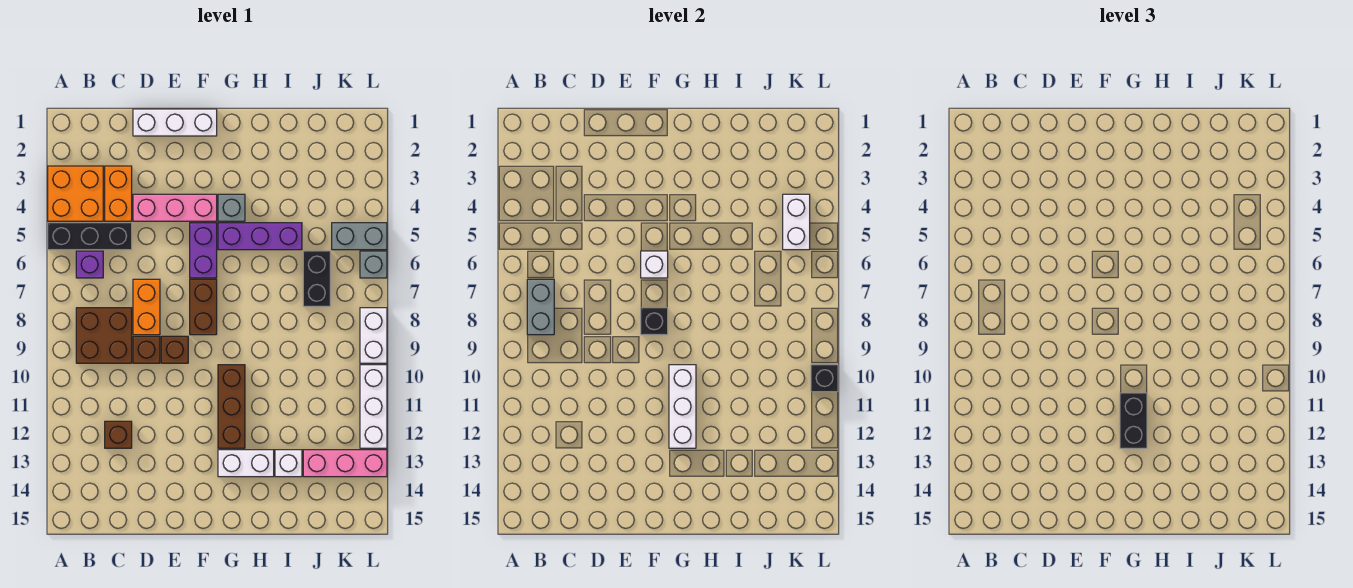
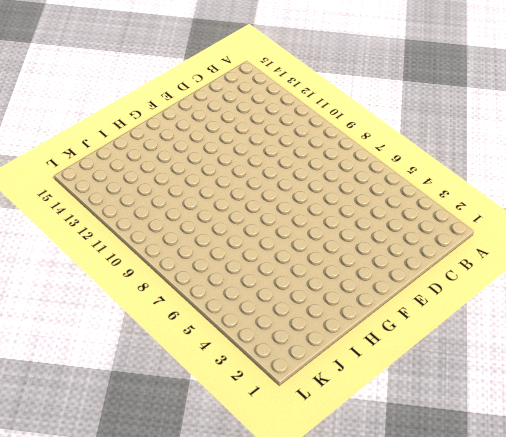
none -> orange 2x2 brick [48,166,103,221]
none -> black 1x3 brick [48,223,132,250]
none -> purple 1x1 brick [76,251,103,278]
none -> brown 2x2 brick [76,308,132,363]

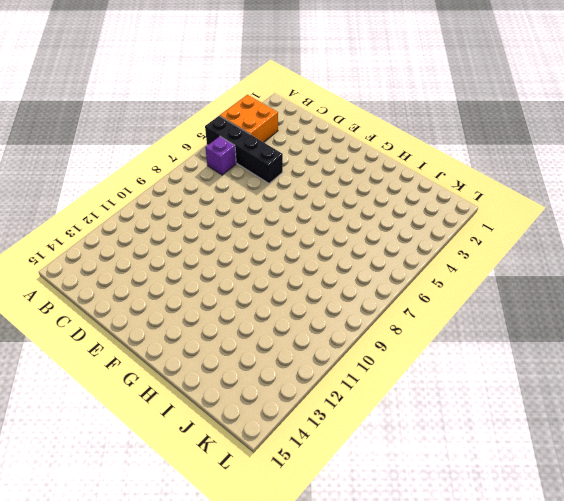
black 1x4 brick [205,116,283,183] -> black 1x3 brick [48,223,132,250]
none -> brown 2x2 brick [76,308,132,363]
none -> orange 1x2 brick [105,166,132,221]
none -> brown 1x1 brick [105,421,132,448]
none -> white 1x3 brick [133,109,217,136]

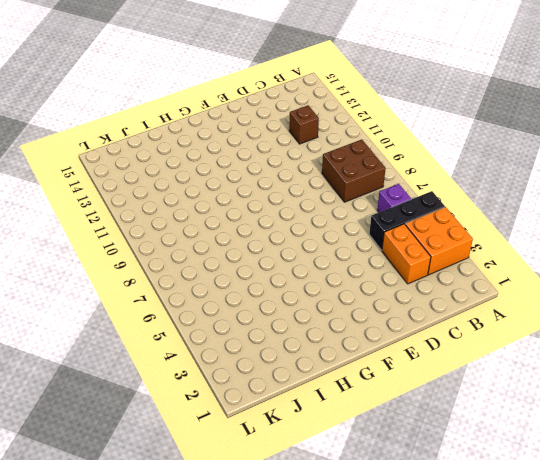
none -> white 1x3 brick [133,109,217,136]
none -> pink 1x3 brick [133,194,217,221]
none -> orange 1x2 brick [133,279,160,335]
none -> brown 1x1 brick [133,336,160,363]

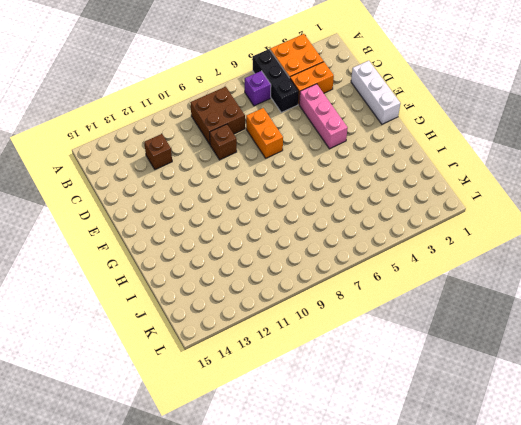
orange 1x2 brick [246,108,283,158] -> orange 1x2 brick turned to [133,279,160,335]
none -> brown 1x1 brick [161,336,188,363]
none -> purple 1x2 brick [190,223,217,278]
none -> brown 1x2 brick [190,279,217,335]
none -> grey 1x1 brick [218,194,245,221]

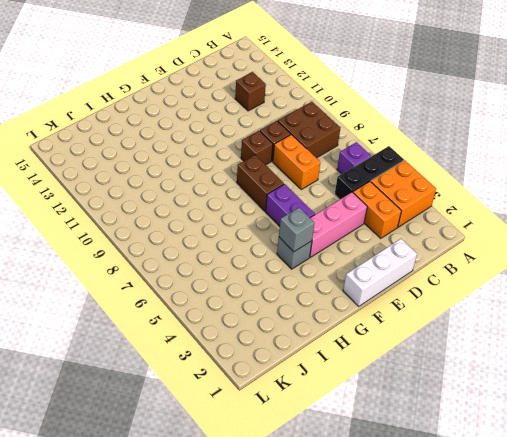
grey 1x1 brick [279,208,315,252] -> grey 1x1 brick moved to [360,251,387,278]
none -> purple 1x3 brick [218,223,302,250]
none -> brown 1x3 brick [218,365,245,448]
none -> white 1x2 brick [218,450,274,477]
none -> white 1x1 brick [275,450,302,477]

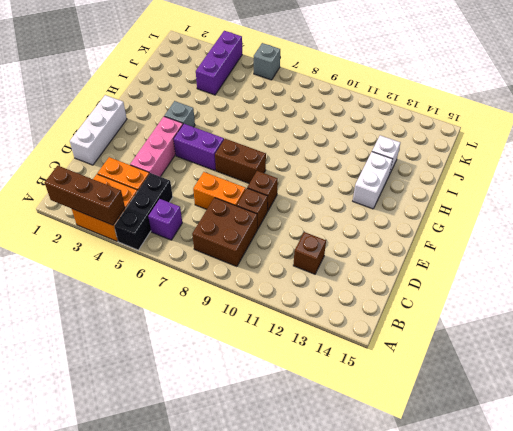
brown 1x3 brick [45,166,125,225] -> brown 1x3 brick moved to [218,365,245,448]
purple 1x3 brick [196,31,242,95] -> purple 1x3 brick moved to [218,223,302,250]
none -> black 1x2 brick [303,251,330,306]
none -> pink 1x3 brick [303,450,387,477]
none -> grey 1x2 brick [332,223,387,250]
none -> white 1x2 brick [360,308,387,363]

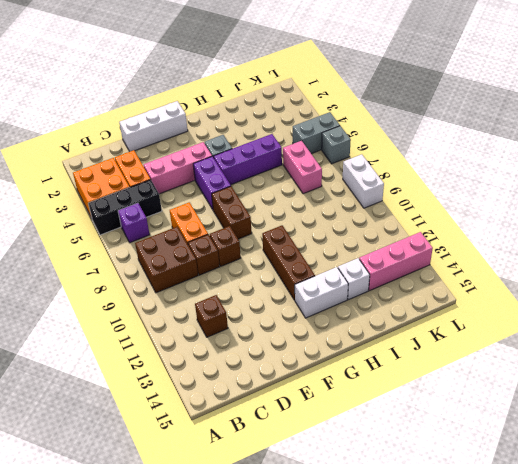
pink 1x2 brick [283,141,322,194] -> black 1x2 brick [303,251,330,306]
none -> white 1x3 brick [360,365,387,448]
none -> grey 1x2 brick [527,279,554,335]
none -> white 1x1 brick [641,251,668,278]
none -> black 1x1 brick [641,308,668,335]

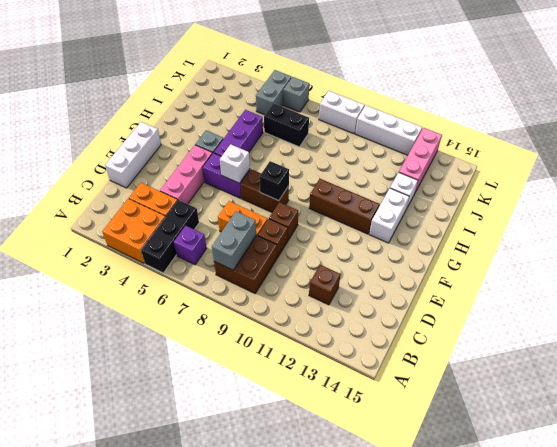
grey 1x2 brick [212,211,256,270] -> grey 1x2 brick turned to [527,279,554,335]
none -> white 1x3 brick [669,365,696,448]
none -> white 1x2 brick [783,194,810,250]
none -> black 1x1 brick [811,365,838,392]
none -> black 1x2 brick [1120,393,1147,448]

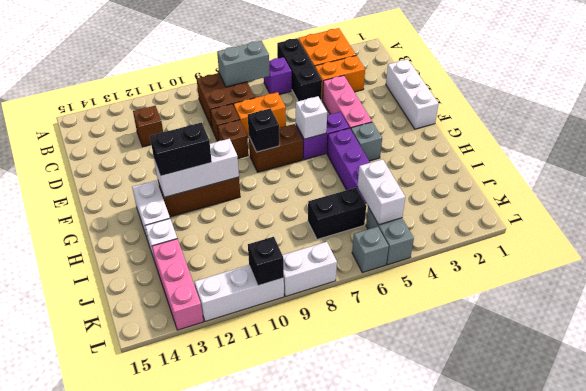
white 1x2 brick [358,159,405,224] -> white 1x2 brick turned to [783,194,810,250]

